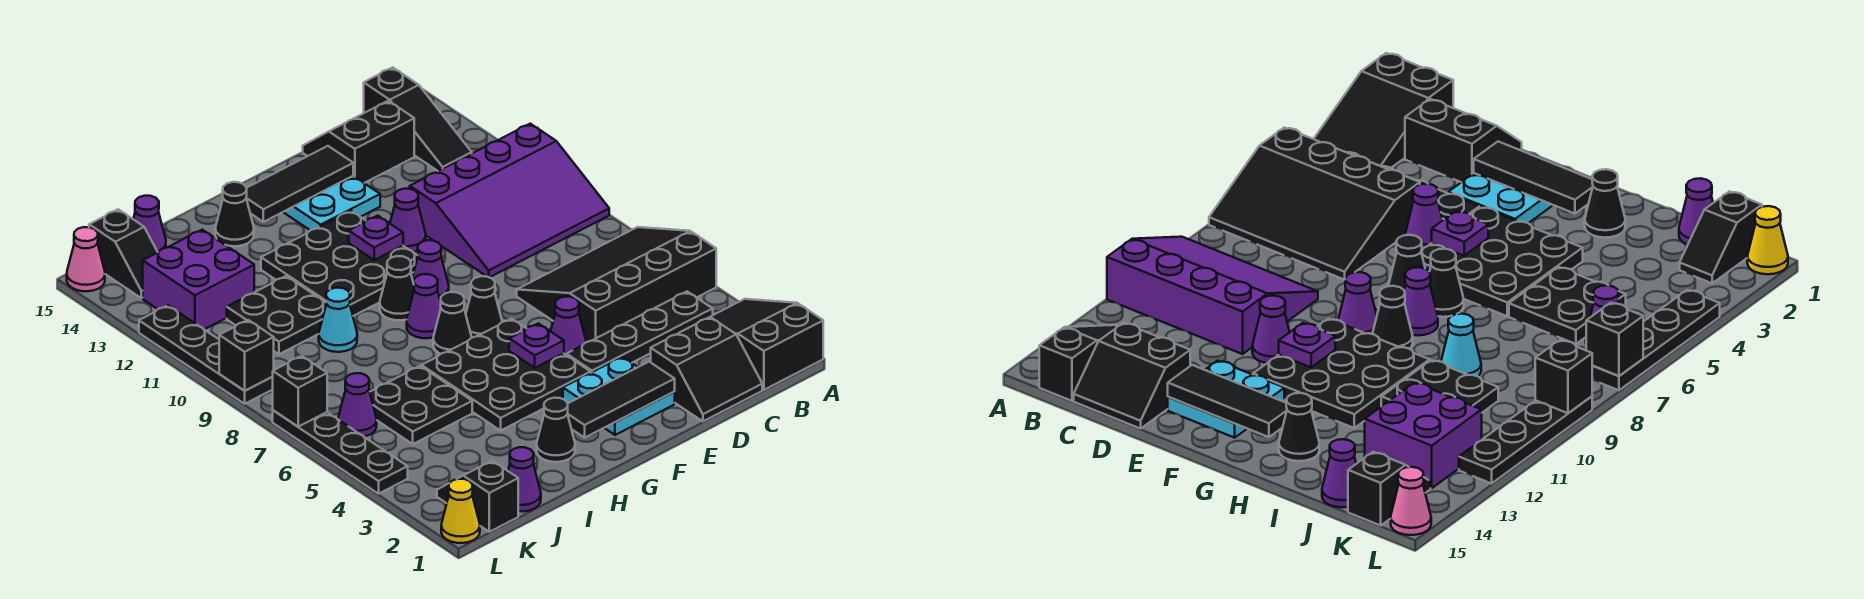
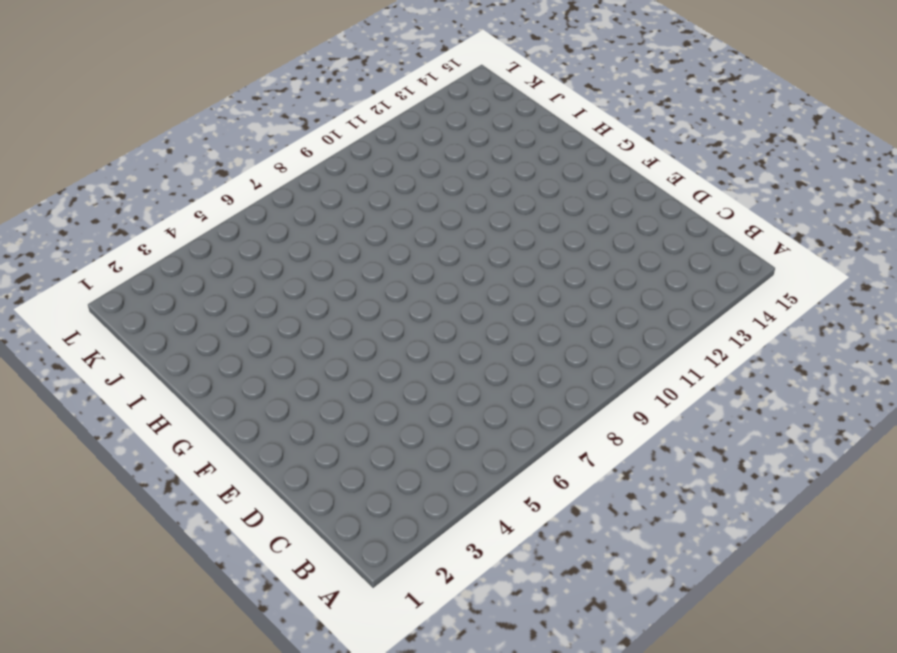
none -> black 2x3 slope [711,299,823,390]
none -> black 3x4 slope [517,227,716,342]
none -> purple 3x4 slope [410,124,609,277]
none -> black 1x4 plate [567,292,713,373]

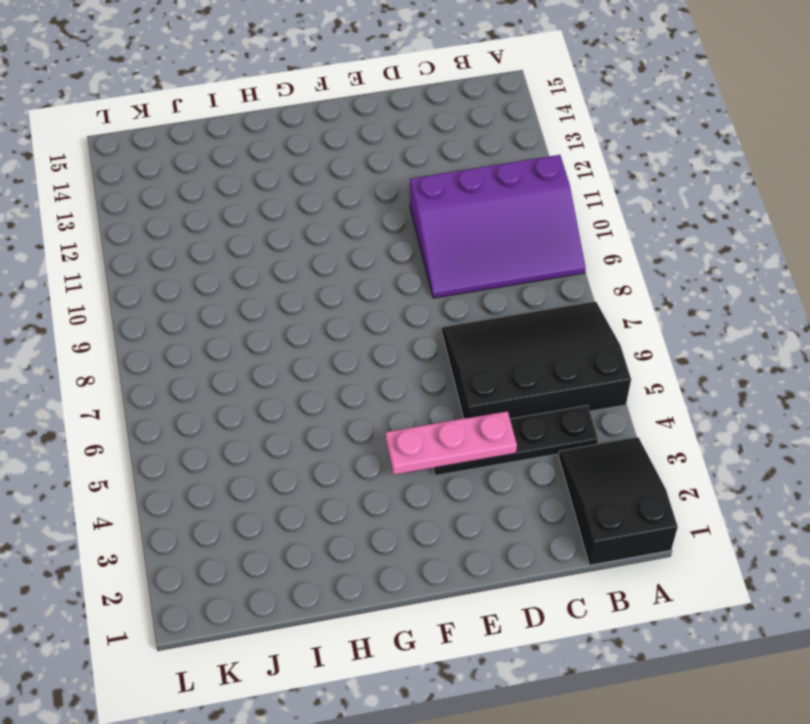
pink 1x3 plate [386,411,517,475] -> none
none -> black 1x3 slope [364,67,472,171]
none -> black 2x2 slope [651,317,762,421]
none -> black 2x2 slope [303,101,414,183]
none -> cyan 2x2 plate [563,357,675,435]

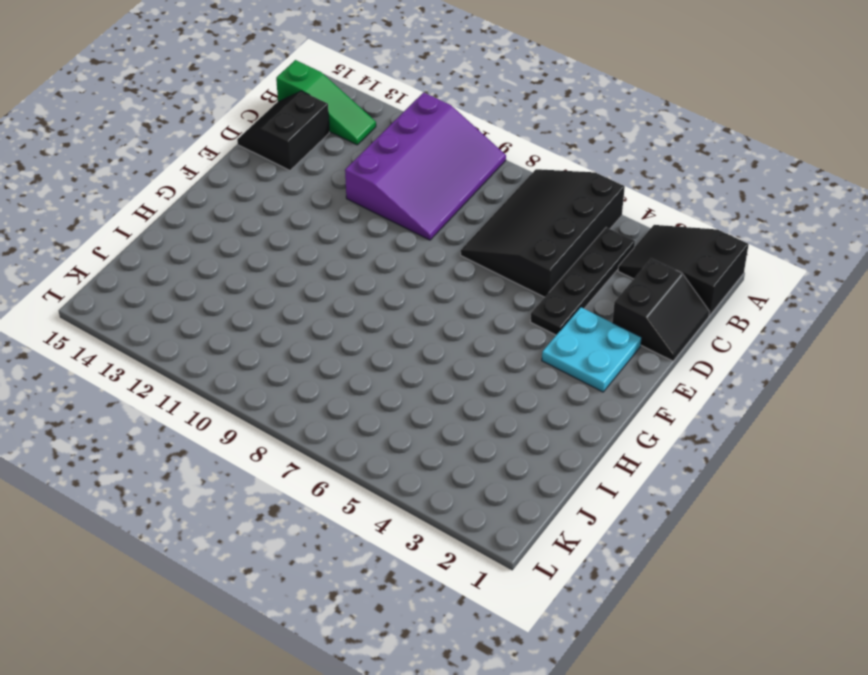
green 1x3 slope [276,60,376,145] -> black 1x3 slope [364,67,472,171]
none -> purple 1x1 cone [551,297,586,355]
none -> purple 1x1 cone [390,189,426,252]
none -> cyan 2x2 plate [284,176,380,230]
none -> black 3x3 plate [422,319,591,431]

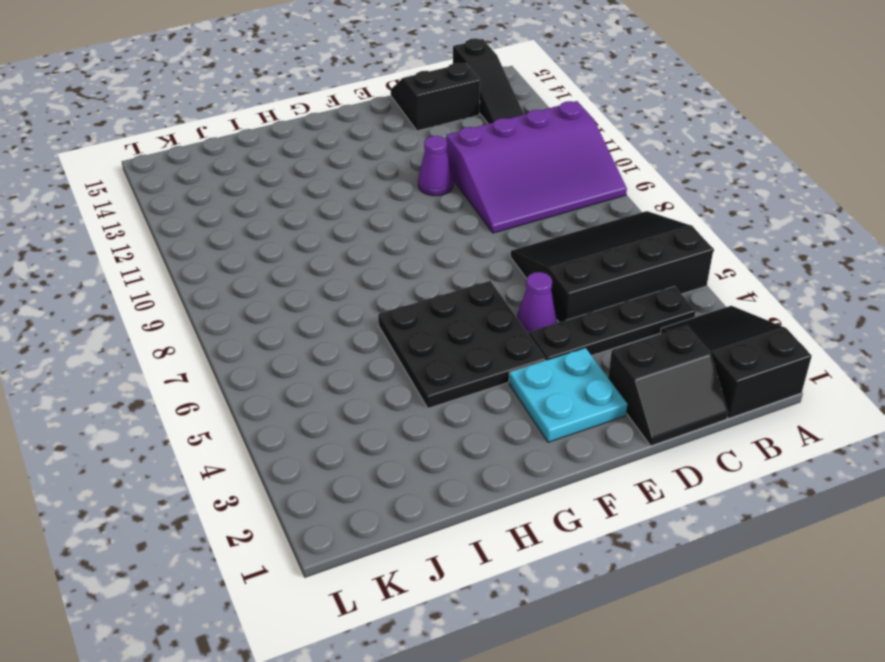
none -> cyan 2x2 plate [284,176,380,230]
none -> black 1x1 cone [466,276,502,338]
none -> purple 1x1 cone [412,240,449,302]
none -> black 3x3 plate [261,211,418,316]

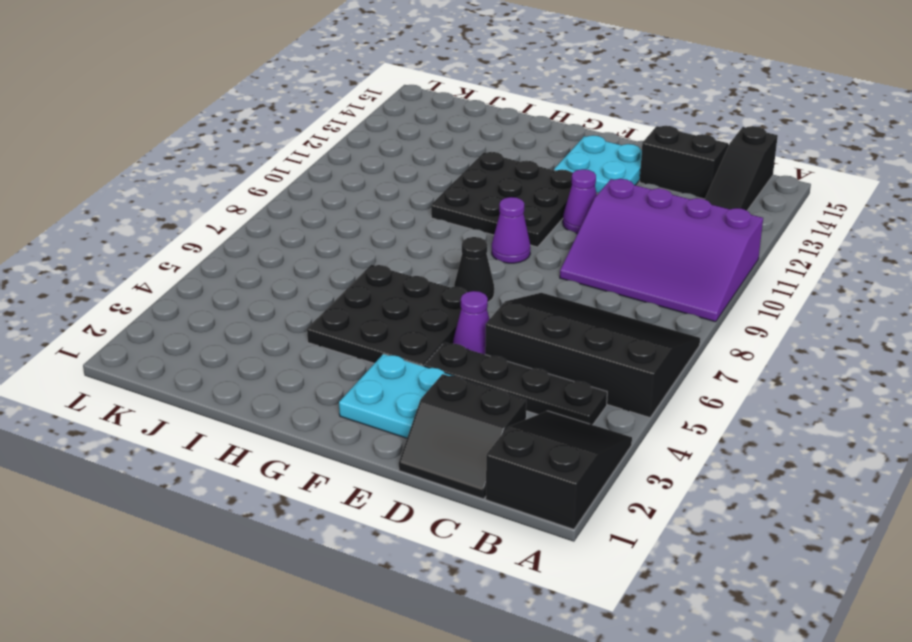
none -> black 1x1 cone [433,292,472,354]
none -> purple 1x1 cone [407,274,441,338]
none -> black 1x1 cone [380,256,414,320]
none -> black 1x1 cone [537,398,575,462]

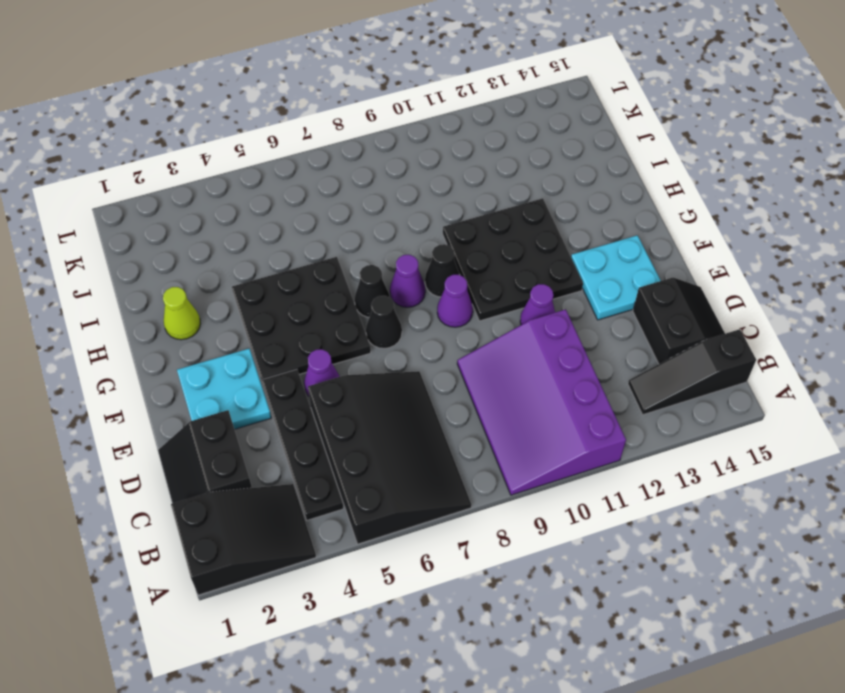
lime 1x1 cone [163,287,201,340] -> black 1x1 cone [537,398,575,462]
none -> black 1x1 cone [215,182,254,246]
none -> black 2x2 plate [370,366,472,444]
none -> cyan 1x1 cone [319,288,357,352]
none -> black 2x2 plate [227,276,326,354]

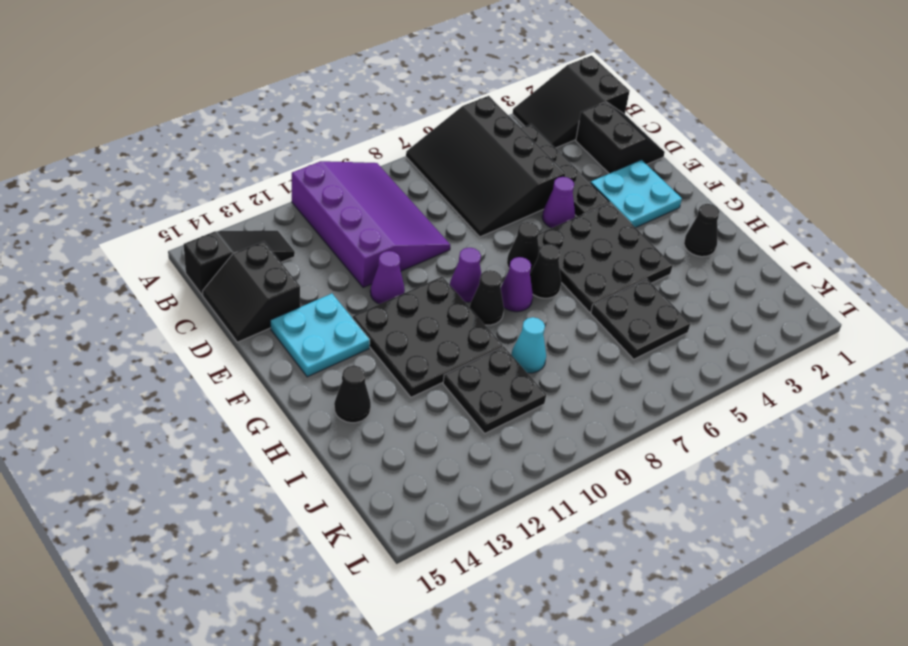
none -> purple 1x1 cone [508,447,541,512]
none -> purple 2x2 brick [143,230,254,330]
none -> purple 1x1 cone [133,196,166,252]
none -> black 1x2 slope [437,461,518,532]

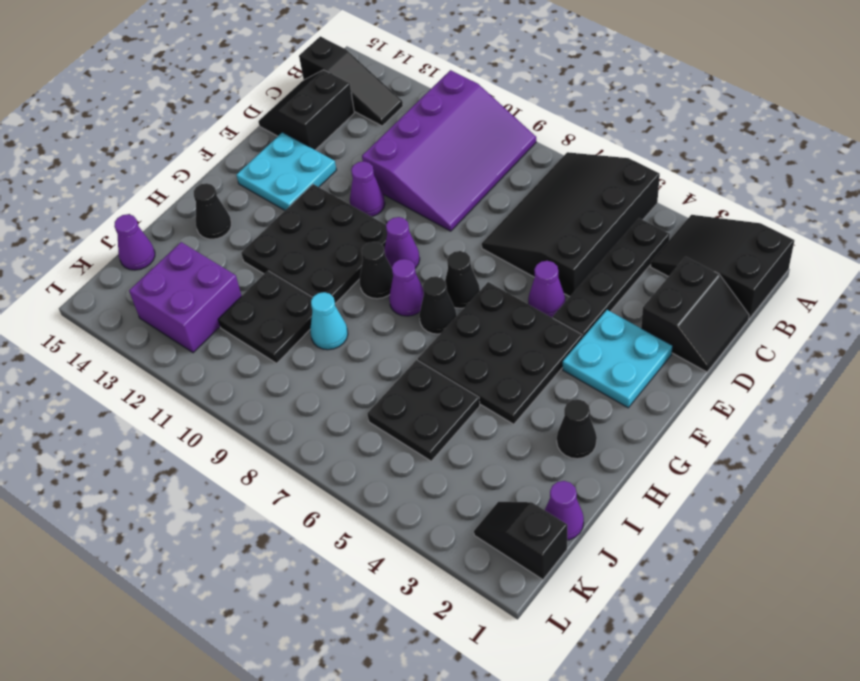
none -> purple 1x1 cone [338,373,377,437]
none -> black 1x2 slope [89,210,158,298]
none -> yellow 1x1 cone [441,479,480,543]
none -> black 1x4 plate [273,410,408,494]

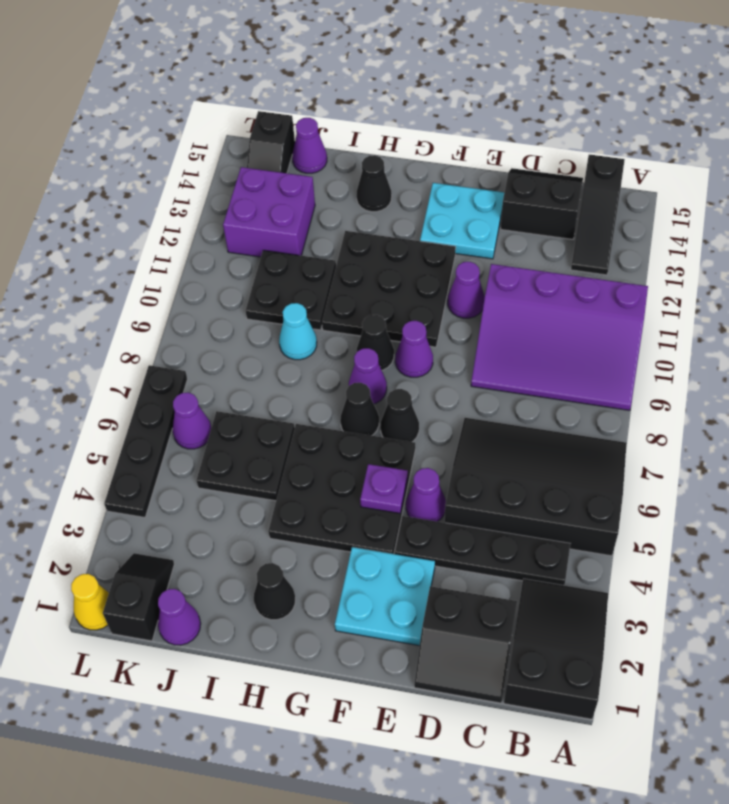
none -> black 1x4 plate [139,305,273,404]
none -> pink 1x1 cone [67,227,105,291]
none -> black 1x3 tile [567,362,675,438]
none -> black 1x3 tile [246,146,353,222]

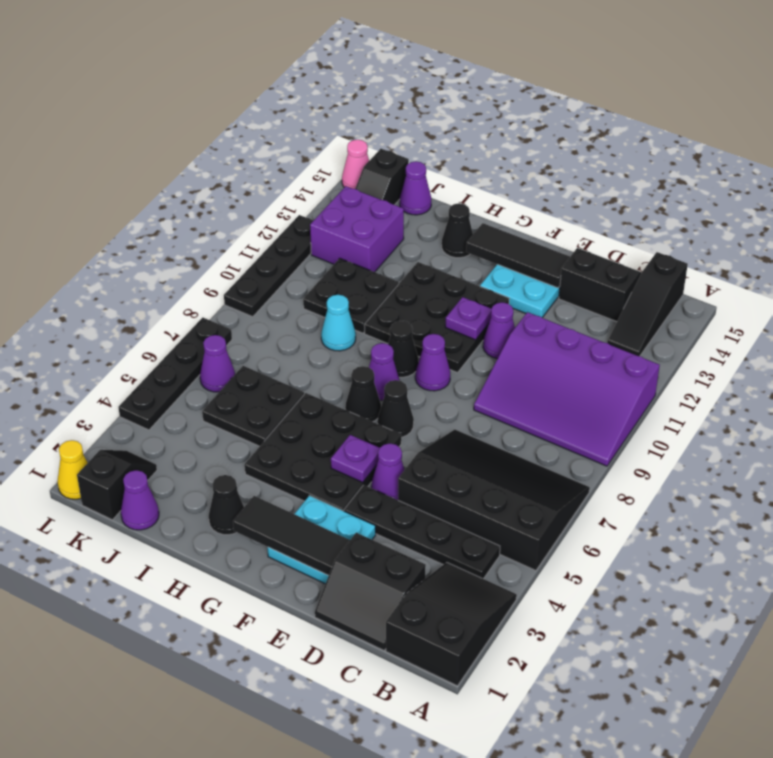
none -> black 1x1 brick [273,356,327,427]
none -> black 1x1 brick [219,320,274,391]

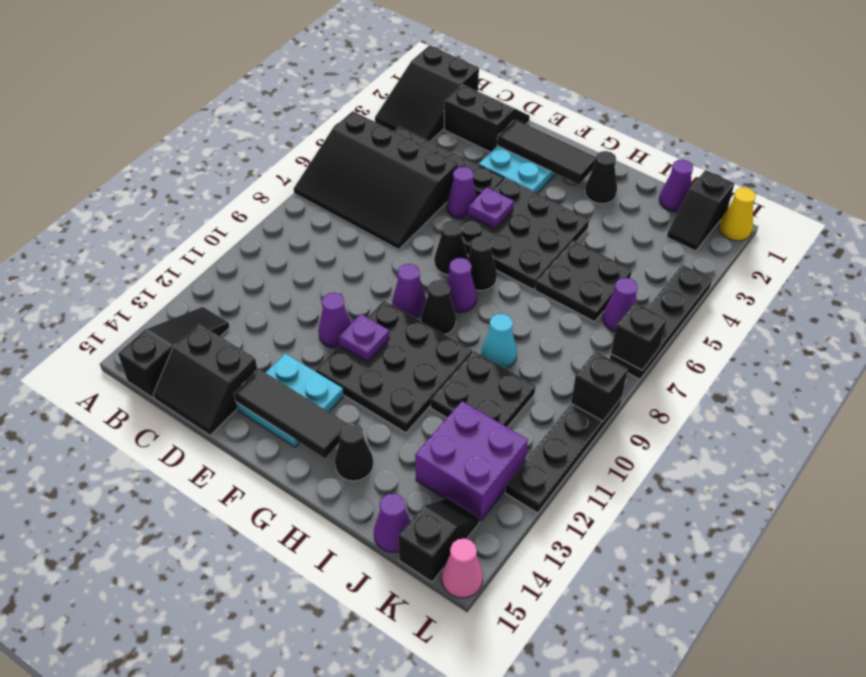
none -> purple 3x4 slope [410,124,609,277]

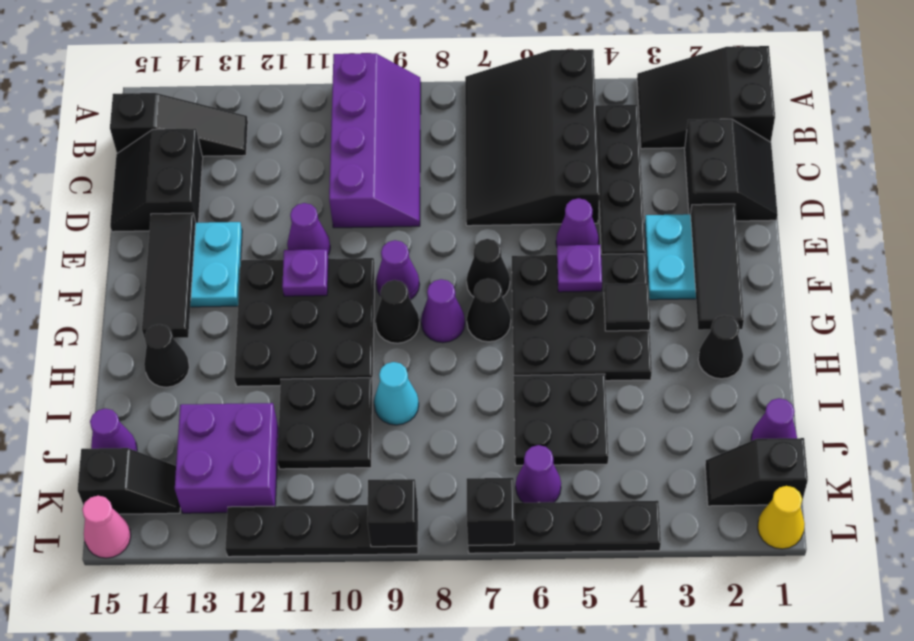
purple 2x4 slope [329,53,421,228] -> purple 3x4 slope [410,124,609,277]
black 1x1 tile [604,283,650,331] -> none

